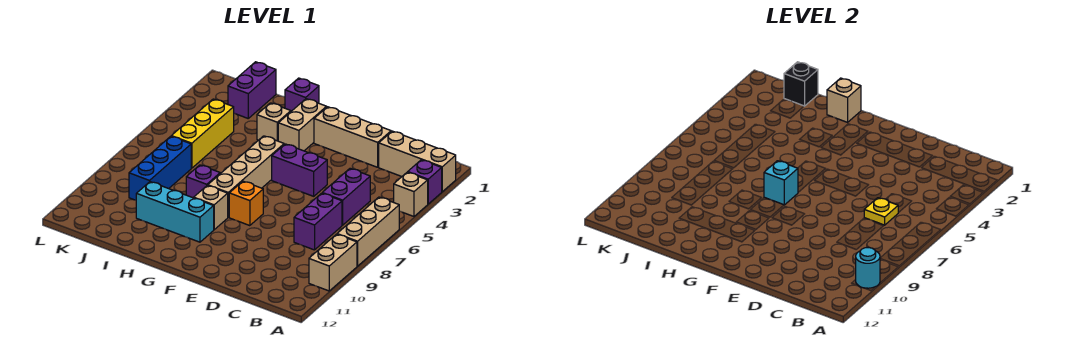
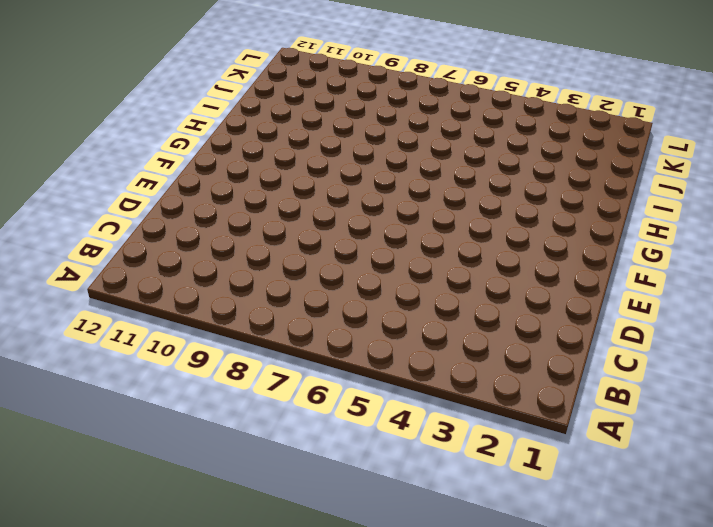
none -> tan 1x3 brick [379,131,456,192]
none -> purple 1x1 brick [408,160,442,204]
none -> tan 1x1 brick [394,172,428,216]

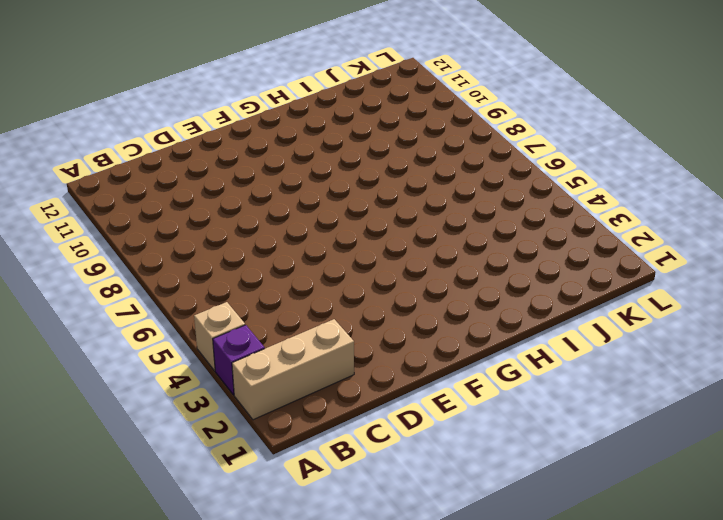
none -> tan 1x3 brick [337,197,399,266]
none -> tan 1x2 brick [309,234,357,291]
none -> purple 1x2 brick [323,169,370,225]

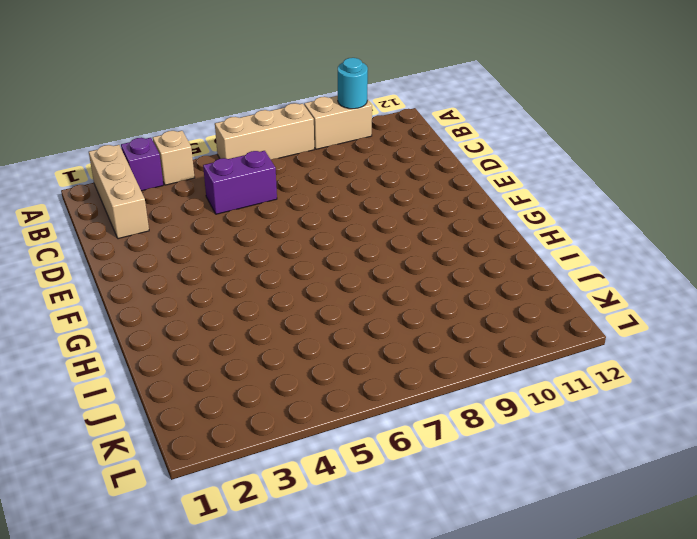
none -> purple 1x2 brick [294,193,342,250]
none -> tan 1x3 brick [314,107,391,167]
none -> purple 1x2 brick [272,144,327,196]

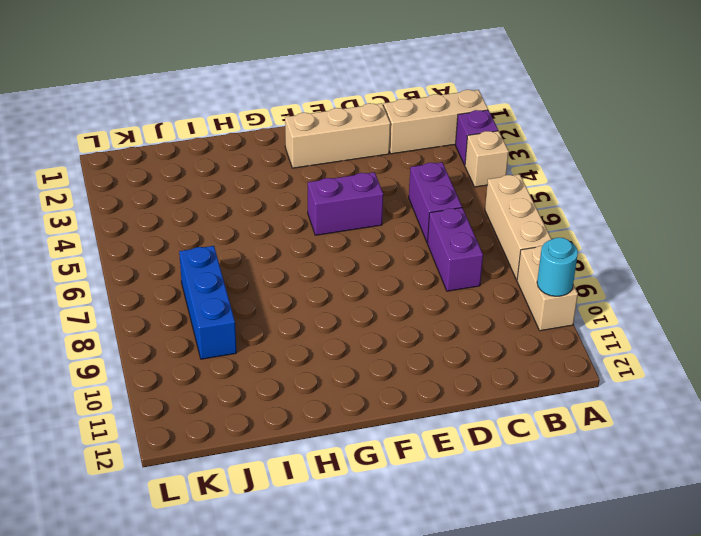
none -> orange 1x1 brick [229,181,263,226]
none -> tan 1x2 brick [278,99,327,151]
none -> tan 1x4 brick [208,136,284,217]

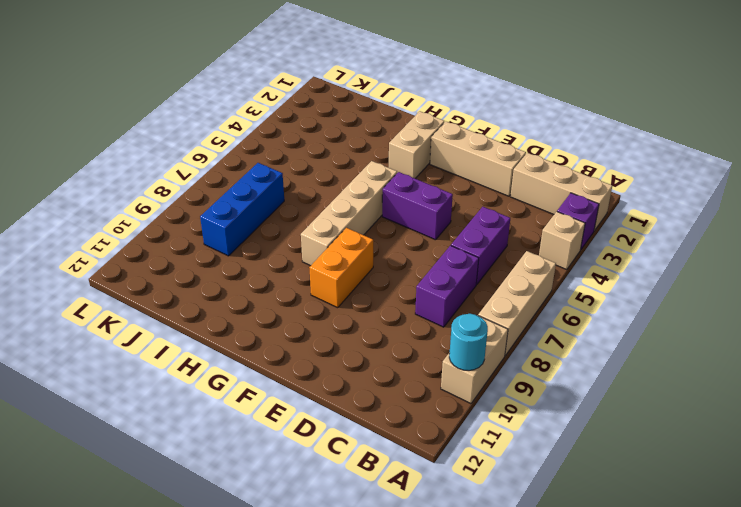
orange 1x2 brick [309,228,373,308] -> orange 1x1 brick [229,181,263,226]
none -> tan 1x1 brick [194,185,228,230]
none -> cyan 1x3 brick [136,182,214,242]
none -> purple 1x1 brick [285,78,319,111]

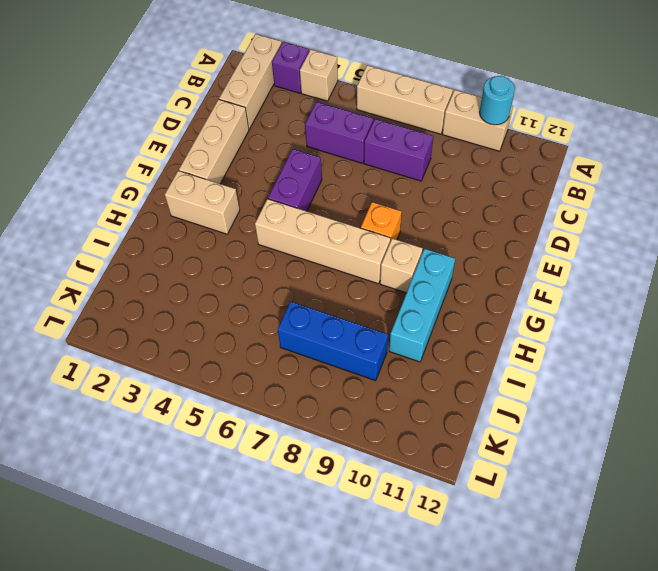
none -> purple 1x1 brick [285,78,319,111]
none -> tan 1x1 brick [257,103,291,141]
none -> purple 1x1 brick [186,165,220,198]

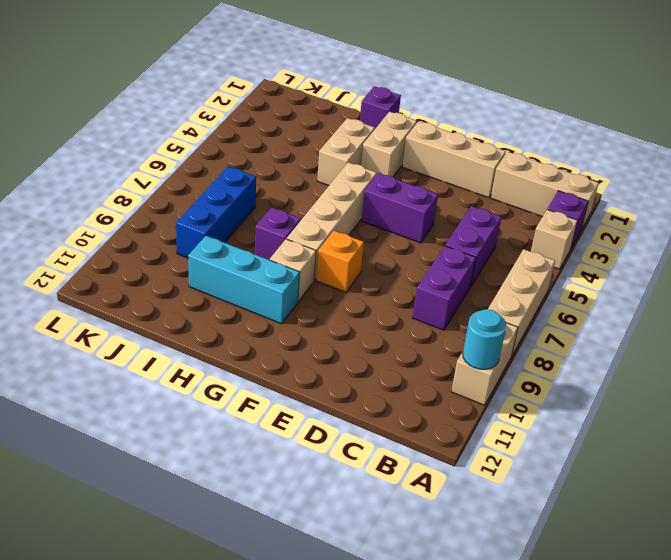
tan 1x2 brick [317,118,375,186] -> tan 1x1 brick [257,103,291,141]
none -> purple 1x2 brick [228,62,276,118]
none -> yellow 1x3 brick [172,99,234,168]
none -> yellow 1x1 plate [864,198,898,225]

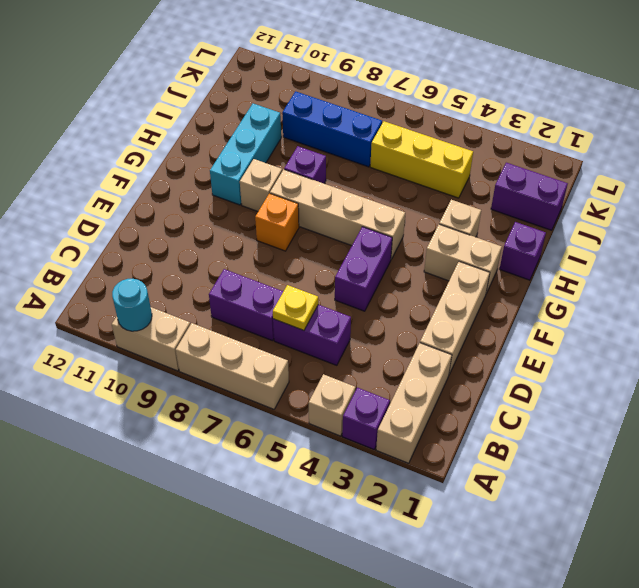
none -> cyan 1x1 brick [764,161,798,205]
none -> tan 1x1 brick [827,78,861,122]
none -> black 1x1 brick [784,62,818,106]

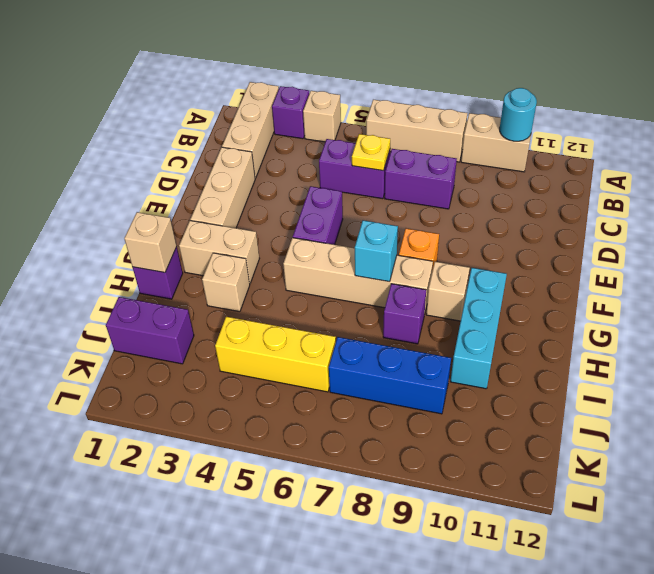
none -> black 1x1 brick [784,62,818,106]

